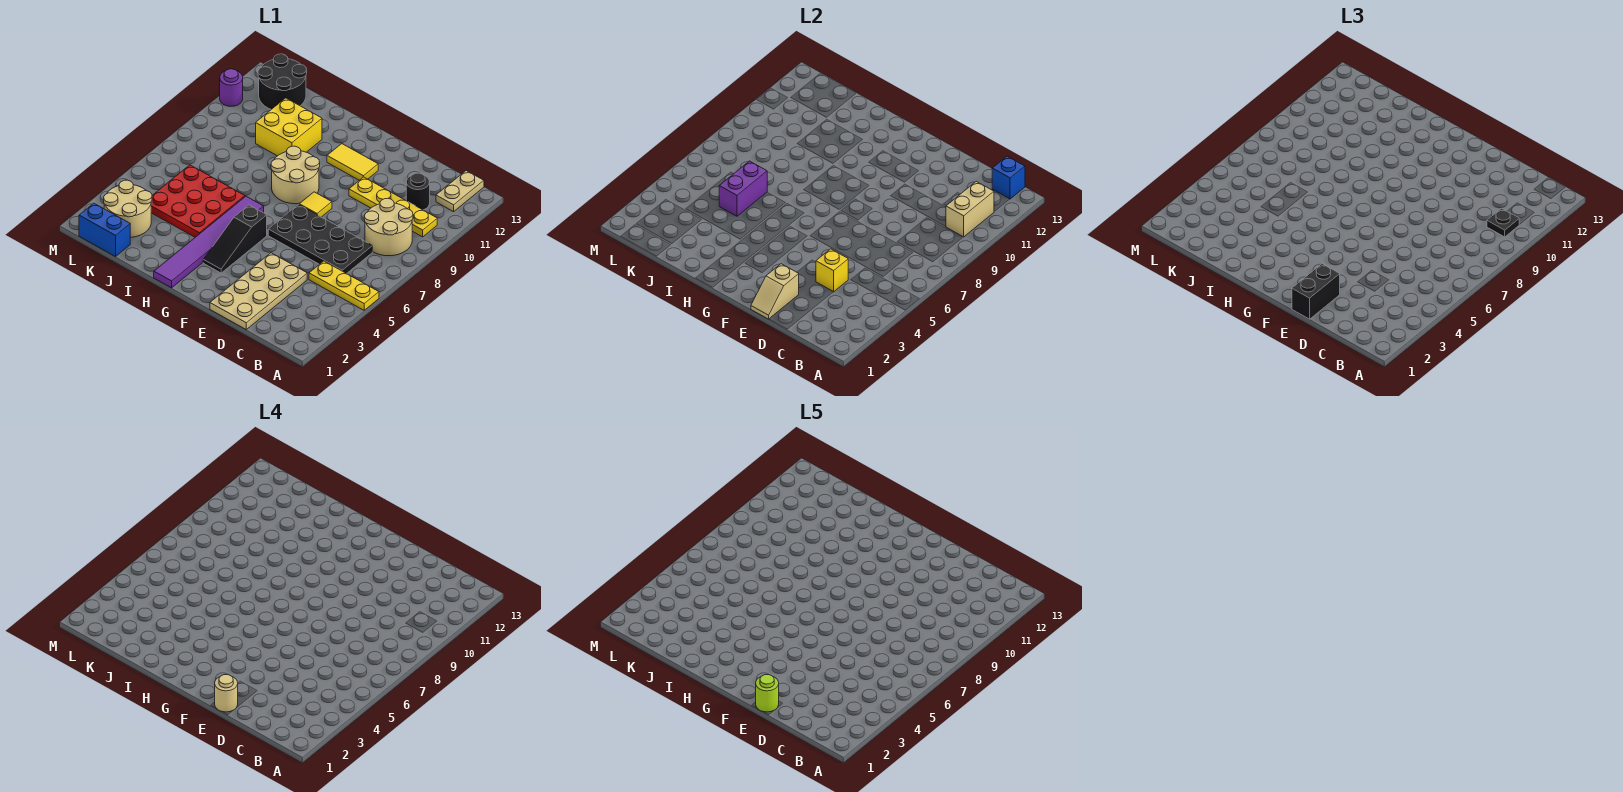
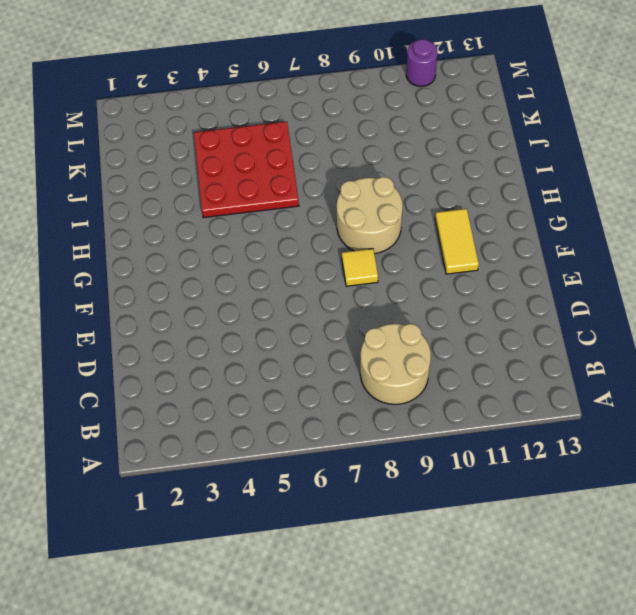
none -> yellow 1x3 plate [309,261,379,310]
none -> yellow 1x4 plate [349,177,437,237]
none -> tan 1x2 plate [436,171,484,212]

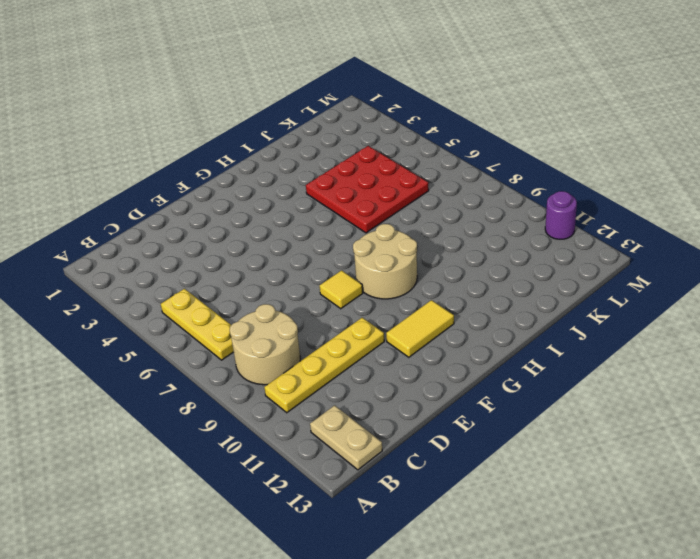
yellow 1x3 plate [161,289,234,360] -> yellow 1x3 plate turned to [309,261,379,310]
none -> black 2x4 plate [268,204,372,274]
none -> black 1x1 round brick [406,173,430,210]
none -> tan 2x4 plate [210,253,307,329]

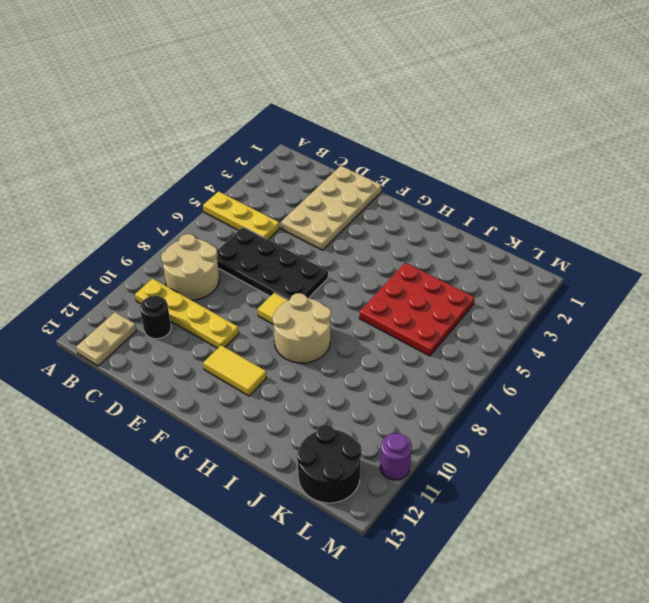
none -> black 1x3 slope [203,205,267,273]
none -> purple 1x6 tile [154,196,264,288]
none -> yellow 2x2 brick [256,98,322,156]

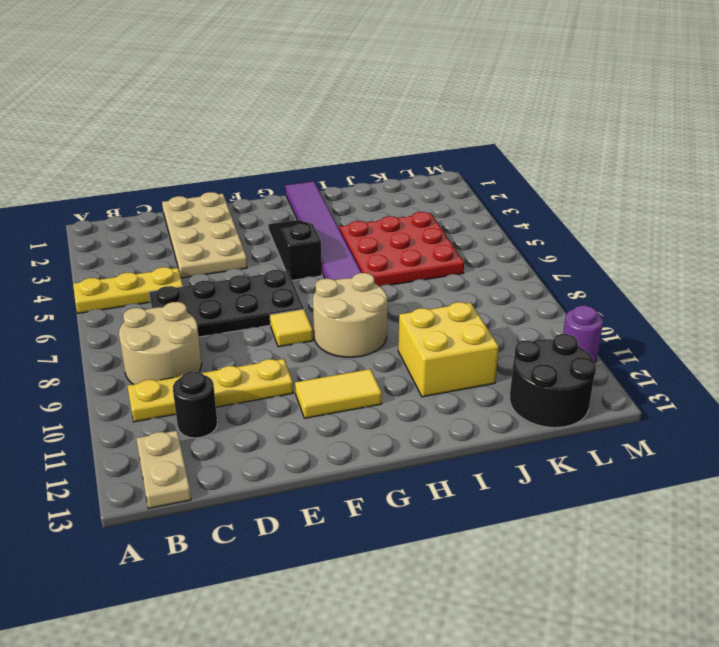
none -> blue 1x2 brick [79,203,130,257]
none -> tan 2x2 round brick [104,180,152,238]
none -> tan 1x2 brick [946,182,994,237]

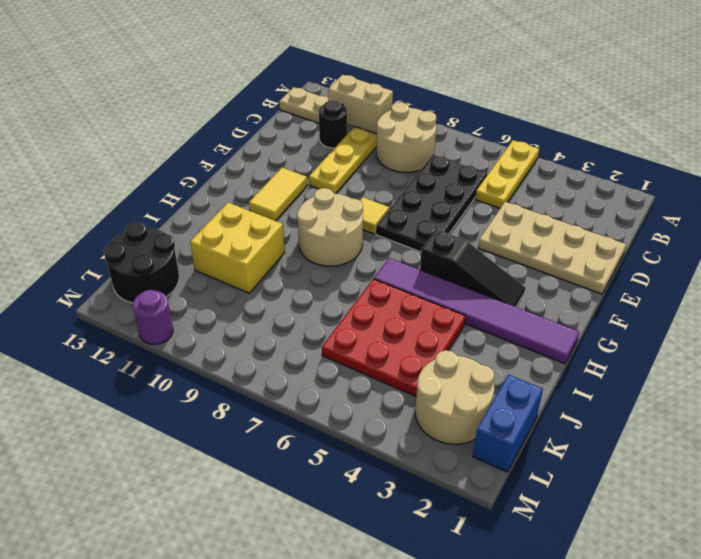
none -> blue 1x1 brick [992,156,1025,199]
none -> yellow 1x1 brick [816,249,848,292]
none -> tan 1x2 slope [751,264,799,319]

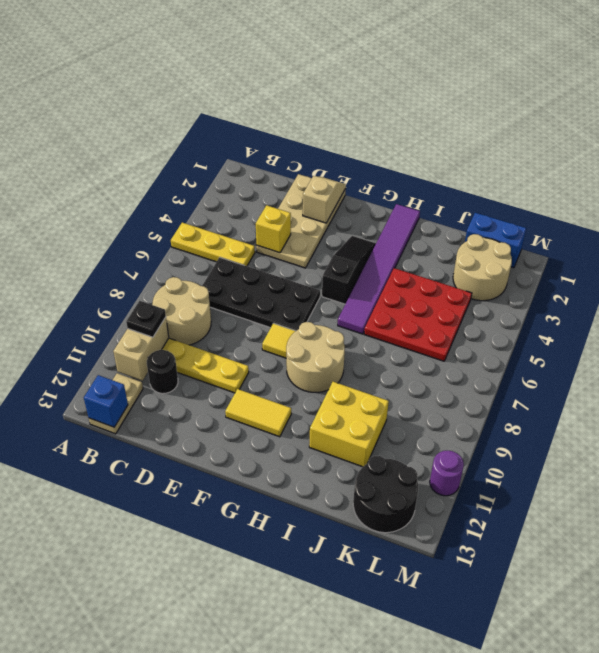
none -> purple 1x2 brick [719,161,767,216]
none -> black 1x2 brick [1292,264,1340,319]
none -> tan 1x1 round brick [215,675,238,712]

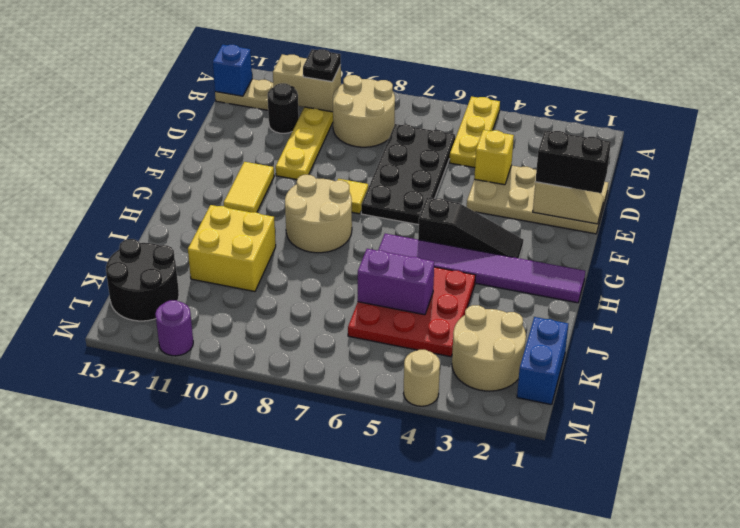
tan 1x1 round brick [404,350,440,406] -> tan 1x1 round brick moved to [215,675,238,712]
none -> lime 1x1 round brick [756,675,779,712]

